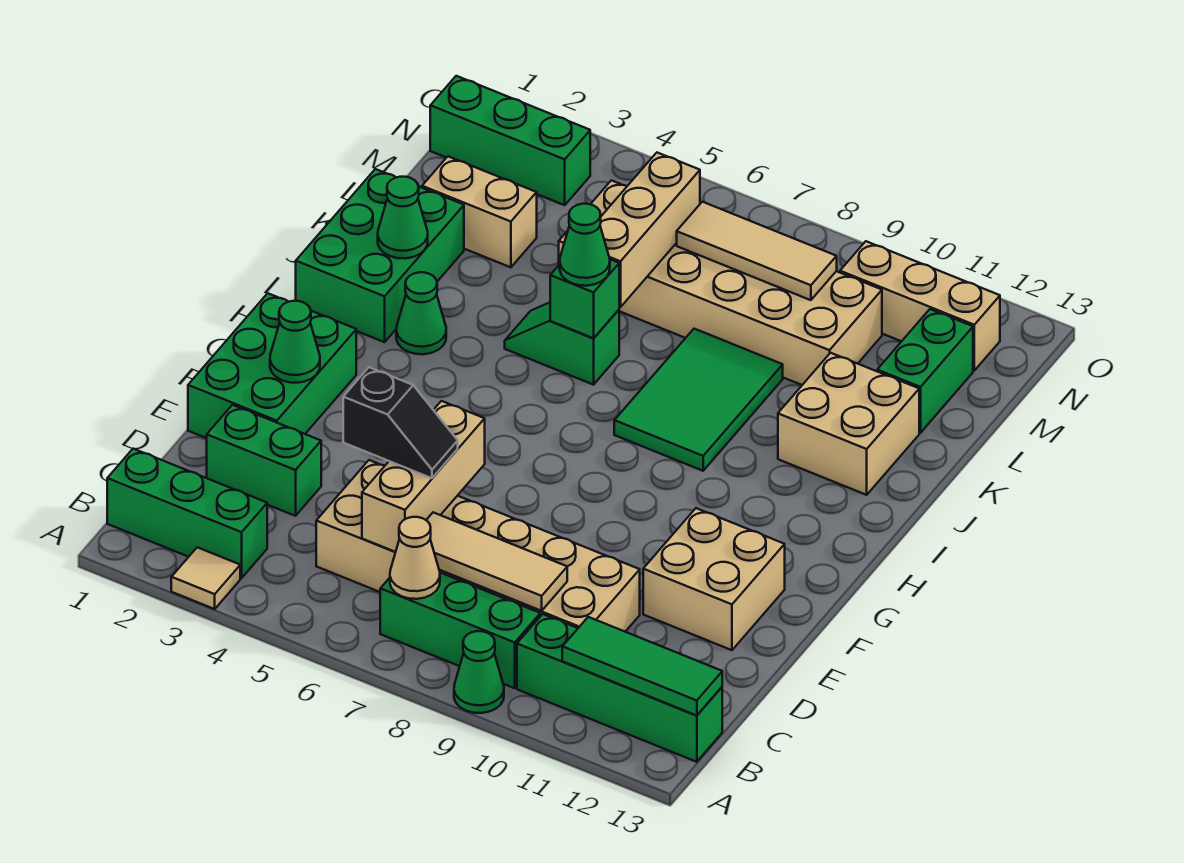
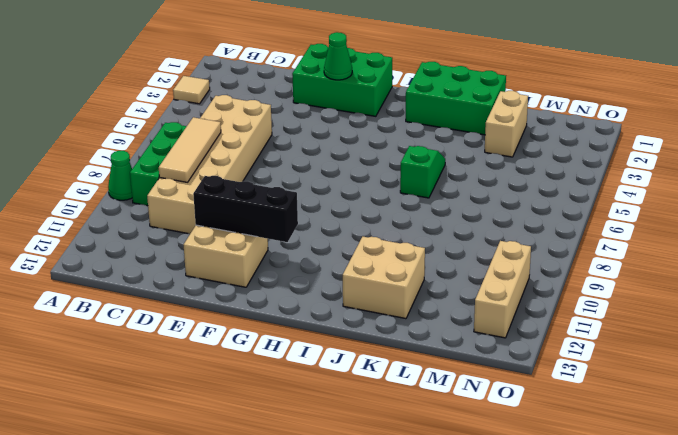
black 1x3 brick [193,176,298,242] -> none
none -> green 1x3 brick [107,449,267,578]
none -> green 1x4 brick [517,614,722,762]
none -> green 1x2 brick [207,405,321,516]
none -> green 1x1 cone [396,272,446,354]

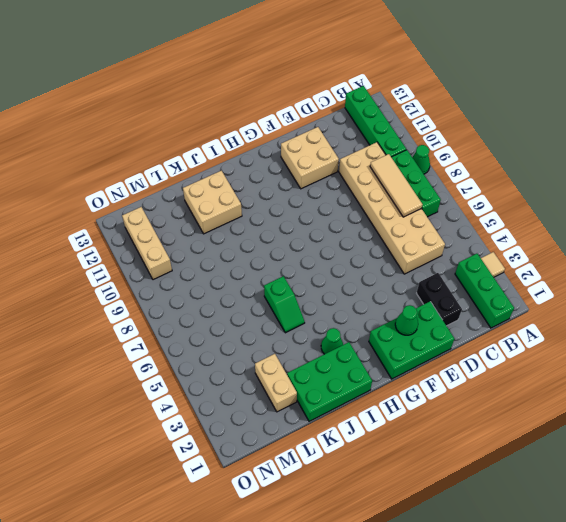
black 1x2 brick [417,273,462,326] -> green 1x2 brick [207,405,321,516]
none -> green 2x3 tile [614,329,783,471]
none -> tan 2x6 brick [559,180,882,385]
none -> green 1x2 brick [877,309,973,433]
none -> green 1x3 brick [430,76,590,205]

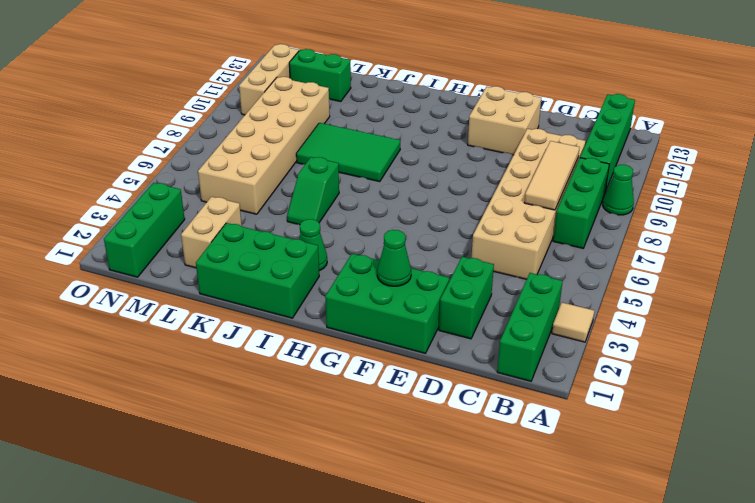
none -> tan 2x2 brick [778,353,919,495]
none -> tan 1x1 cone [390,517,440,599]
none -> green 1x3 tile [562,617,722,715]
none -> tan 1x3 brick [362,401,485,552]

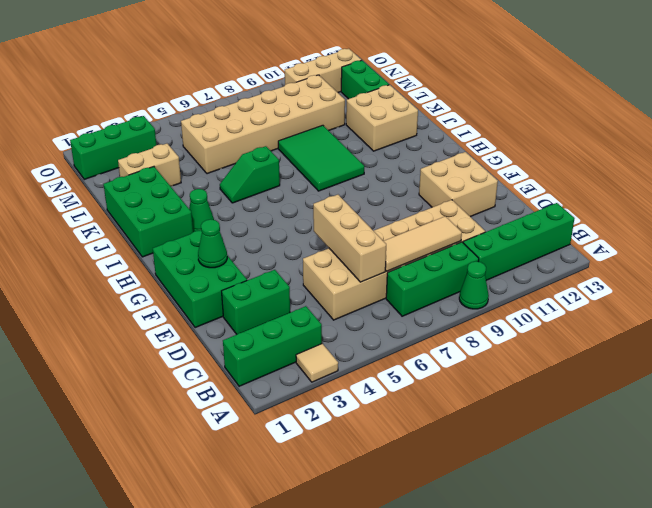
none -> tan 1x1 cone [390,517,440,599]
none -> green 1x3 tile [562,617,722,715]
none -> green 1x1 cone [378,177,428,258]
none -> green 1x1 brick [550,259,619,338]

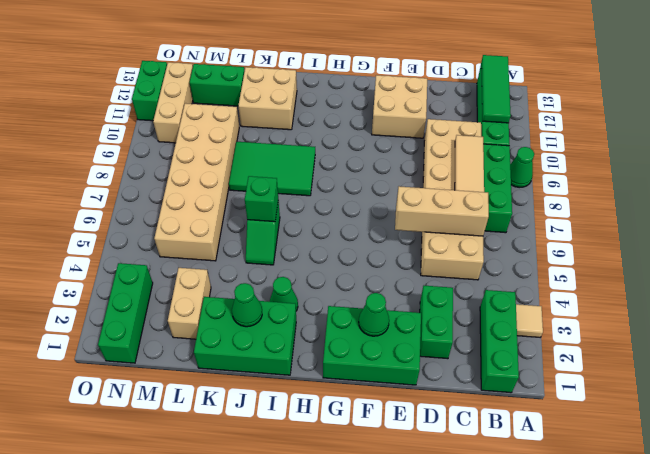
green 1x2 brick [132,61,167,121] -> none
none -> tan 1x1 cone [390,517,440,599]
none -> tan 1x3 brick [600,153,700,307]
none -> tan 1x3 tile [677,202,837,300]
none -> black 1x2 slope [343,367,458,478]

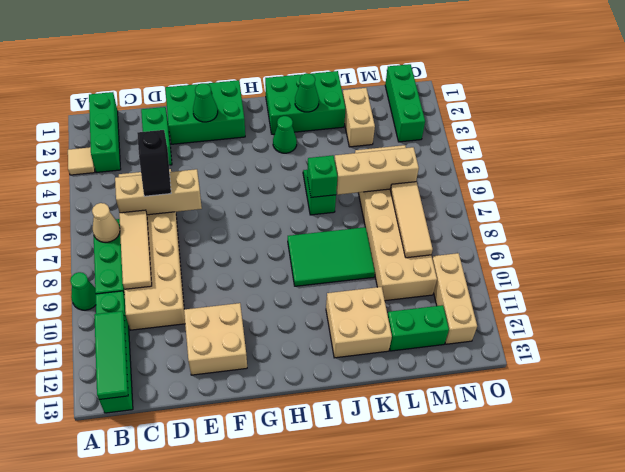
none -> green 1x1 cone [560,204,610,286]

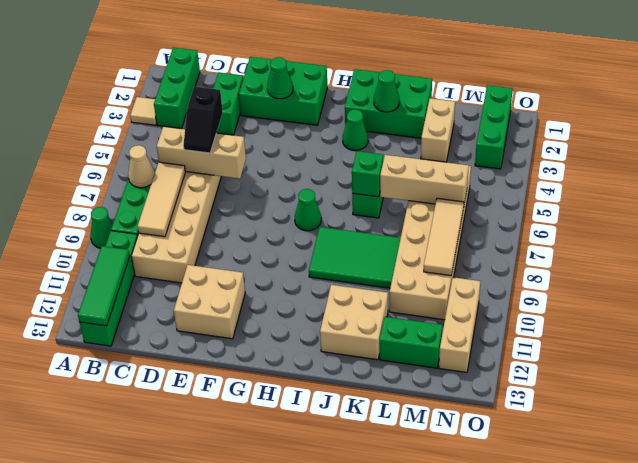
green 1x1 cone [295,189,321,231] -> green 1x1 cone moved to [560,204,610,286]

